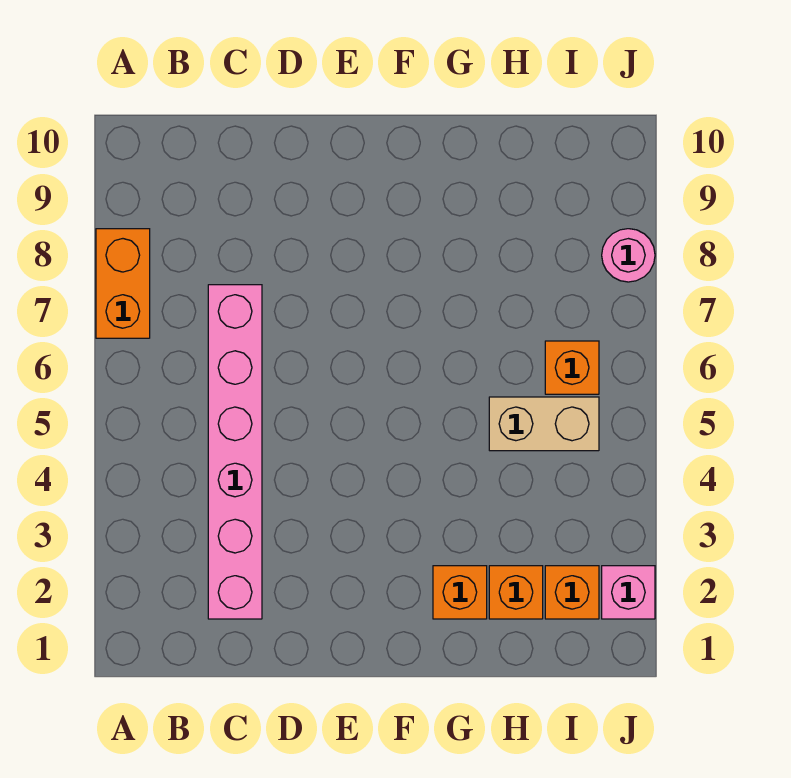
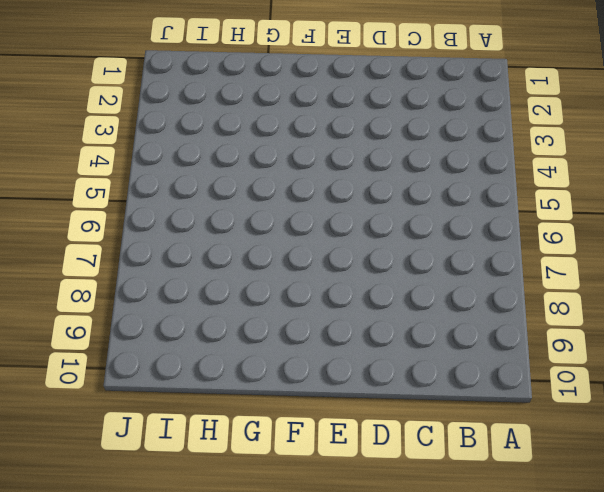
none -> orange 1x2 brick [96,229,150,338]
none -> pink 1x6 brick [208,285,262,619]

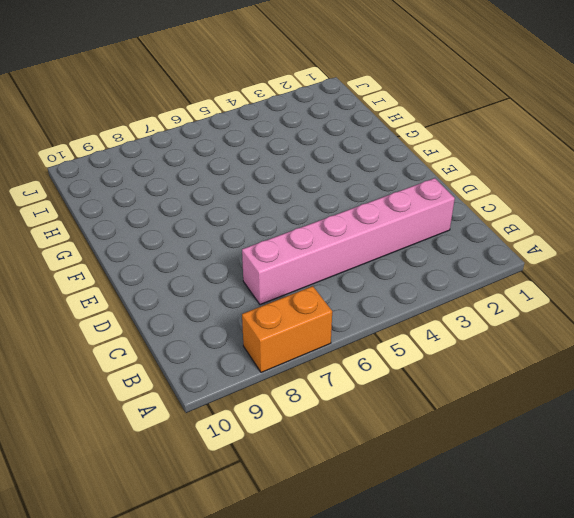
none -> orange 1x1 brick [433,566,487,619]
none -> orange 1x1 brick [489,566,543,619]

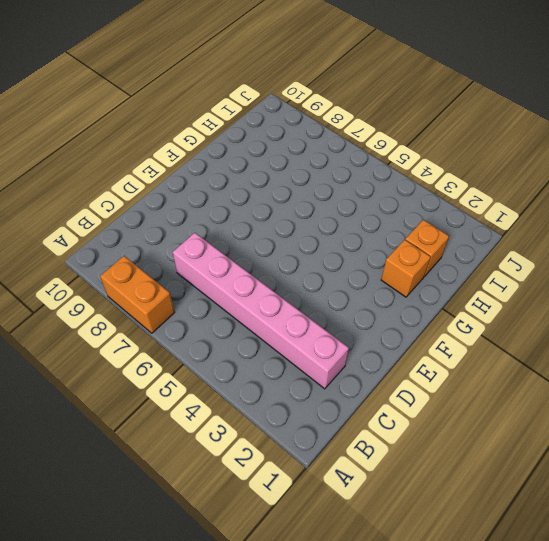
none -> tan 1x2 brick [489,397,599,451]
none -> orange 1x1 brick [545,566,599,619]

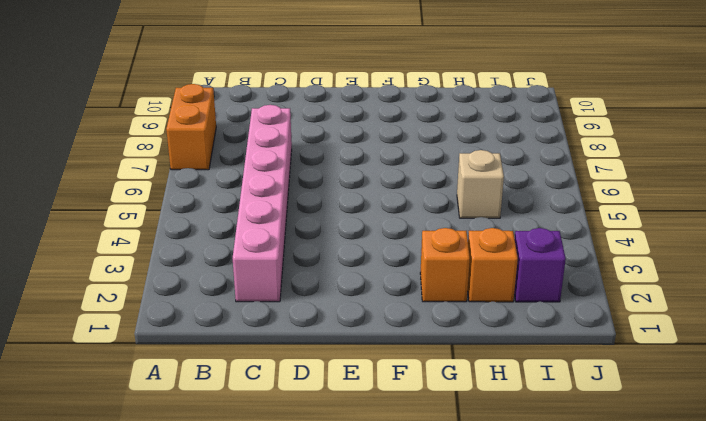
tan 1x1 brick [457,150,504,218] -> tan 1x2 brick [489,397,599,451]
purple 1x1 brick [514,228,566,302] -> orange 1x1 brick [545,566,599,619]
none -> orange 1x1 brick [545,341,599,394]
none -> pink 1x1 brick [602,566,655,619]

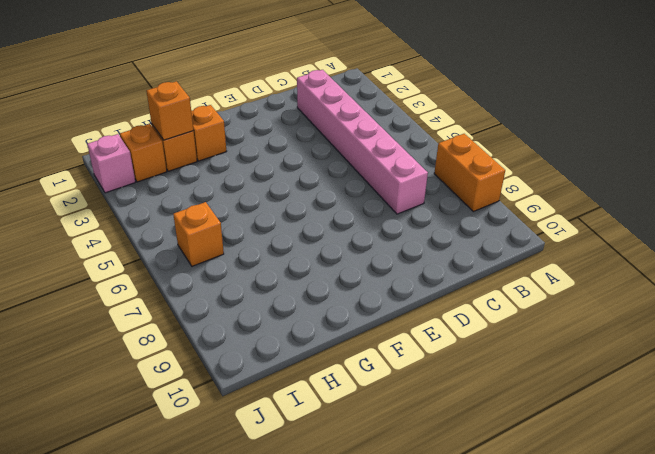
orange 1x1 brick [146,81,194,140] -> none
none -> tan 1x2 brick [489,397,599,451]
none -> pink 1x1 round brick [602,229,655,282]

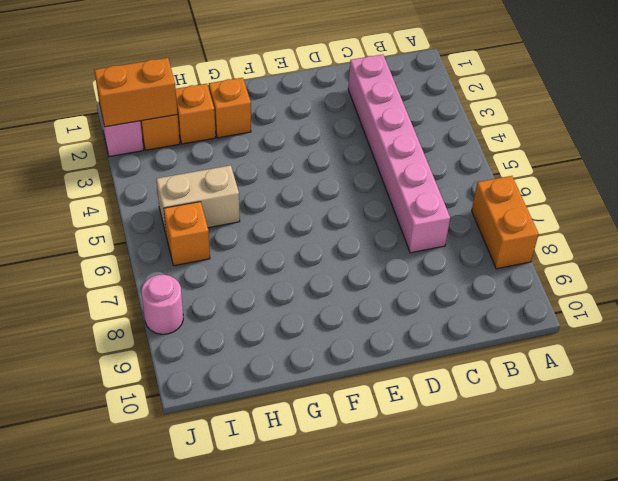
orange 1x2 brick [94,58,177,127] -> none

